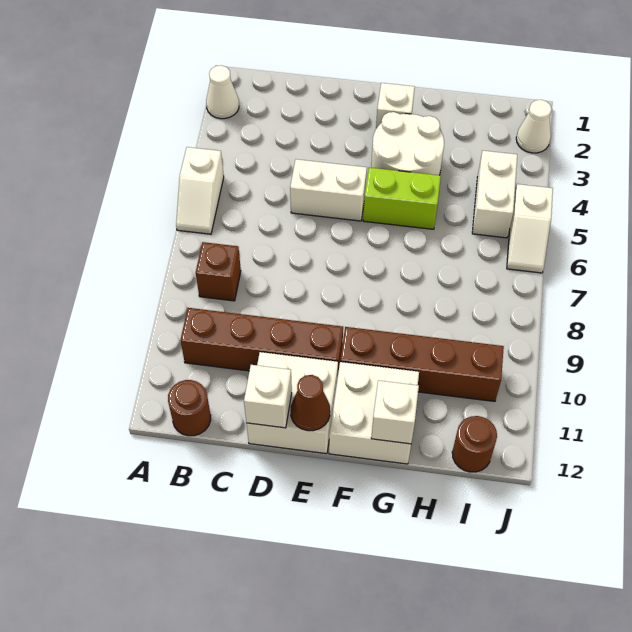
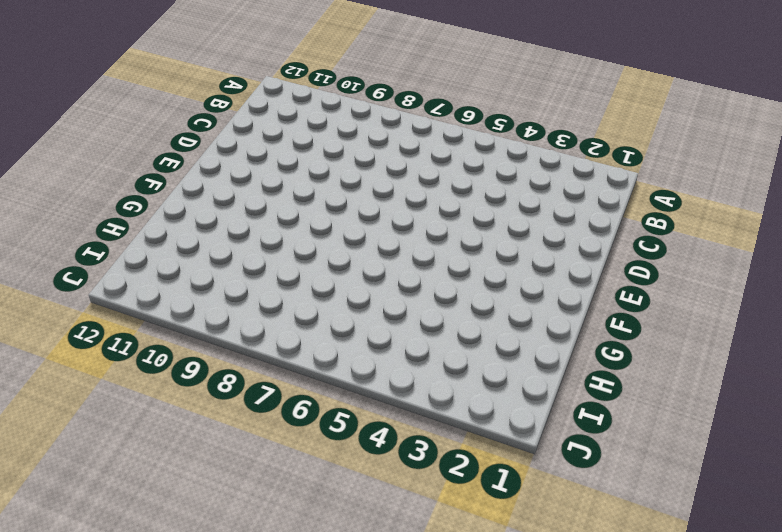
none -> white 1x1 cone [206,66,239,119]
none -> white 1x2 slope [176,147,224,234]
none -> brown 1x1 brick [196,242,241,301]

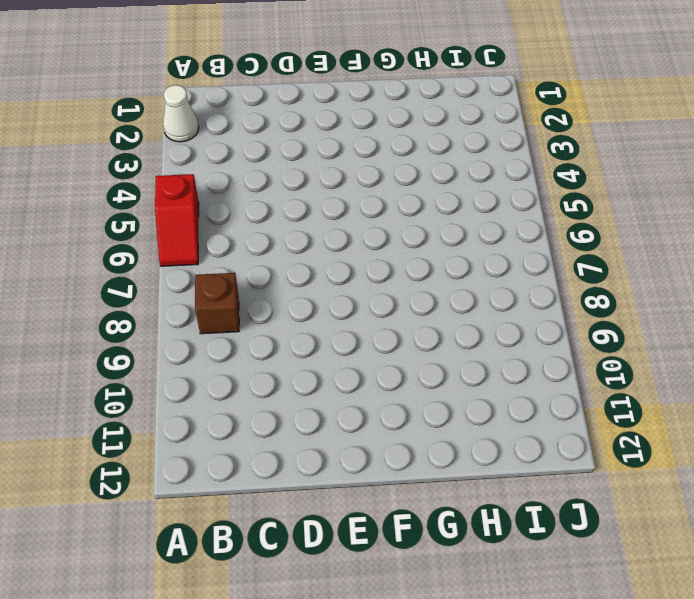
red 1x2 slope [155,174,199,266] -> white 1x2 slope [176,147,224,234]
none -> brown 1x4 brick [180,308,343,372]
none -> brown 1x1 round brick [168,380,211,436]
none -> white 1x2 brick [290,159,367,221]

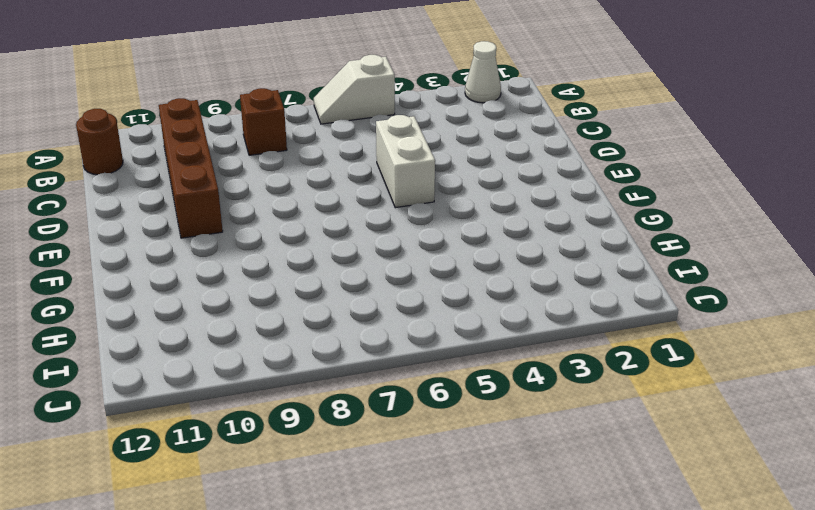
none -> white 2x2 brick [246,352,338,454]
none -> white 1x1 brick [376,83,415,129]
none -> white 2x2 round brick [371,112,444,175]

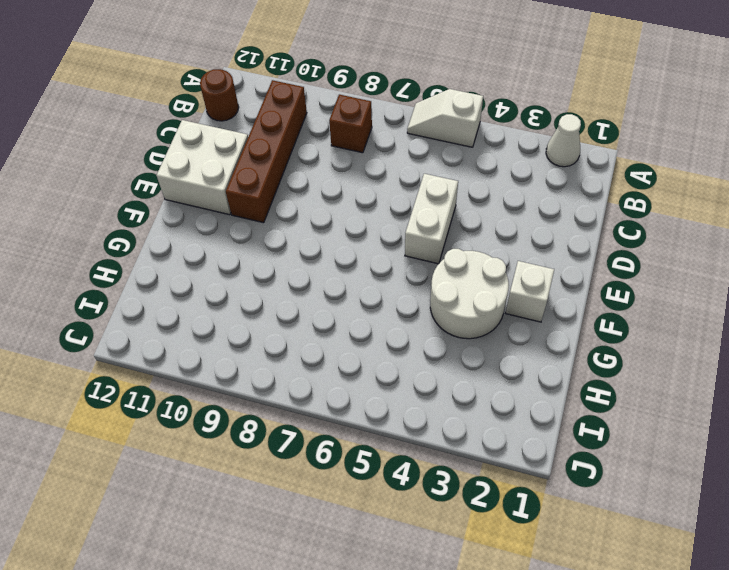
none -> lime 1x2 brick [363,168,441,229]
none -> brown 1x4 brick [340,327,504,401]
none -> white 2x2 brick [329,362,419,464]

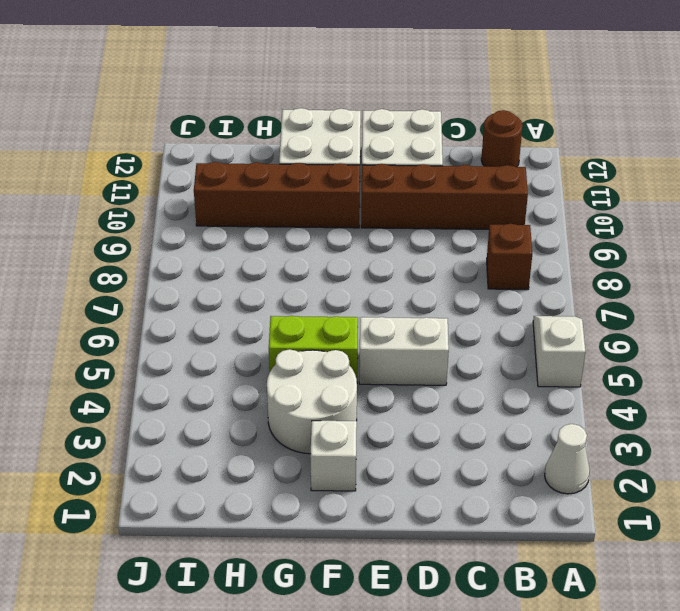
none -> white 1x2 brick [472,151,517,238]
none -> brown 1x1 round brick [452,416,497,472]
none -> white 1x1 cone [516,100,552,153]

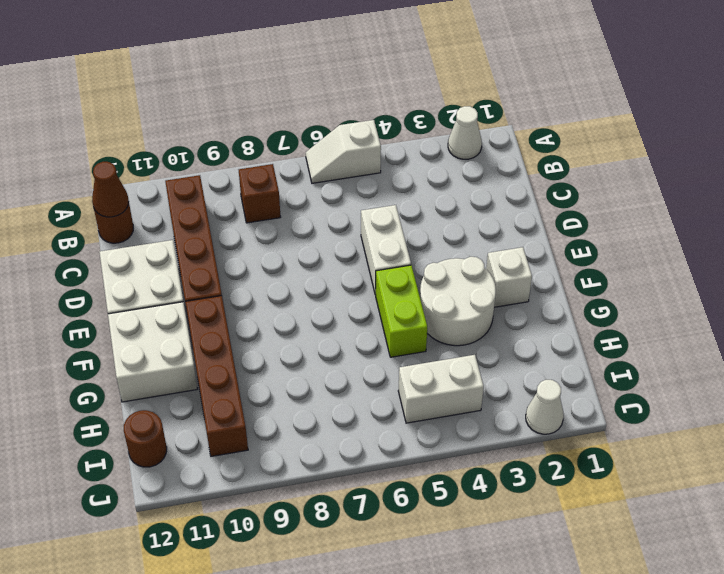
brown 1x1 cone [92,162,129,217] -> brown 1x1 cone moved to [291,375,330,431]
none -> white 1x2 slope [507,184,553,273]
none -> white 1x1 brick [244,365,292,428]
none -> white 1x1 brick [371,380,419,444]

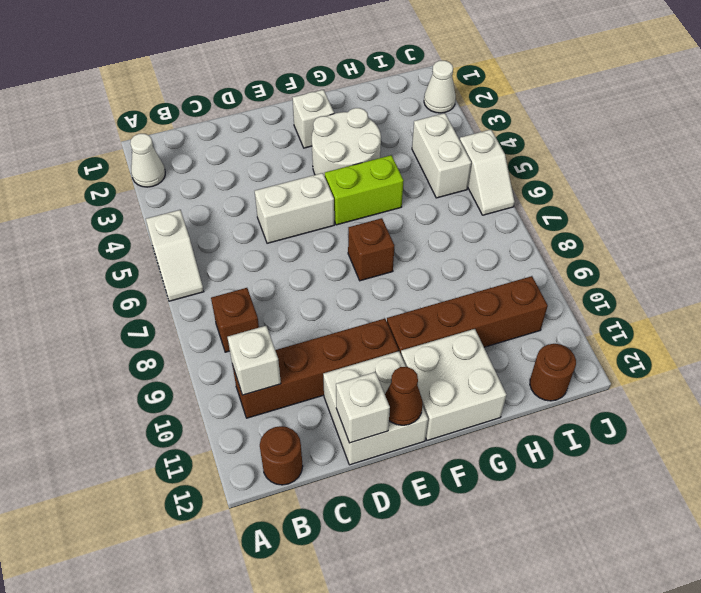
white 1x1 brick [227,326,281,395] -> white 1x1 brick moved to [371,380,419,444]
brown 1x1 brick [348,218,394,281] -> none

